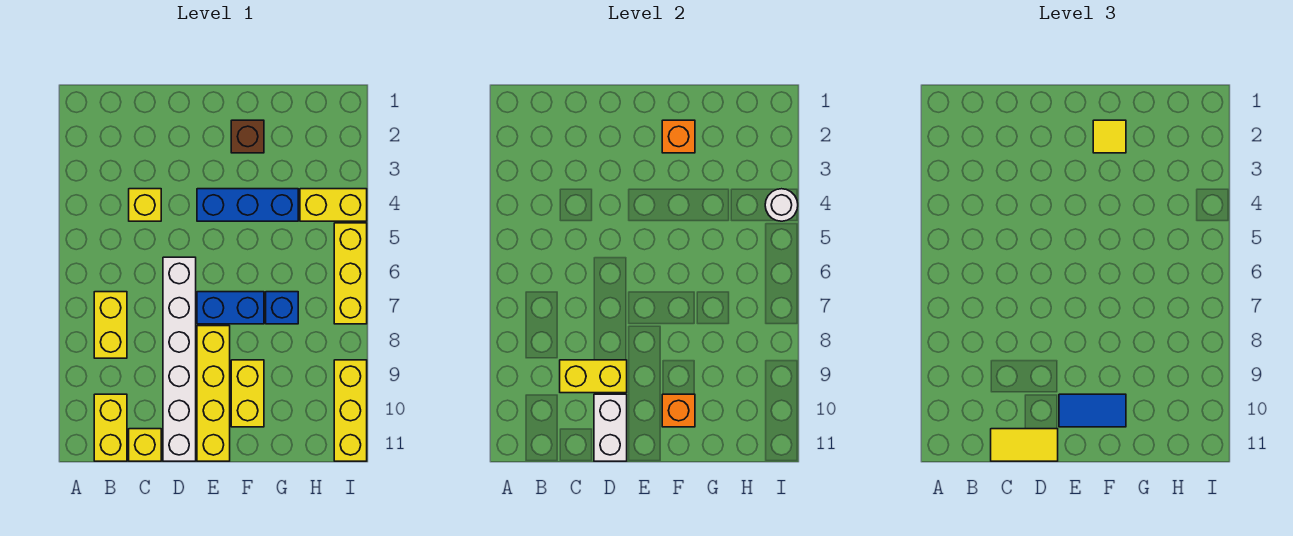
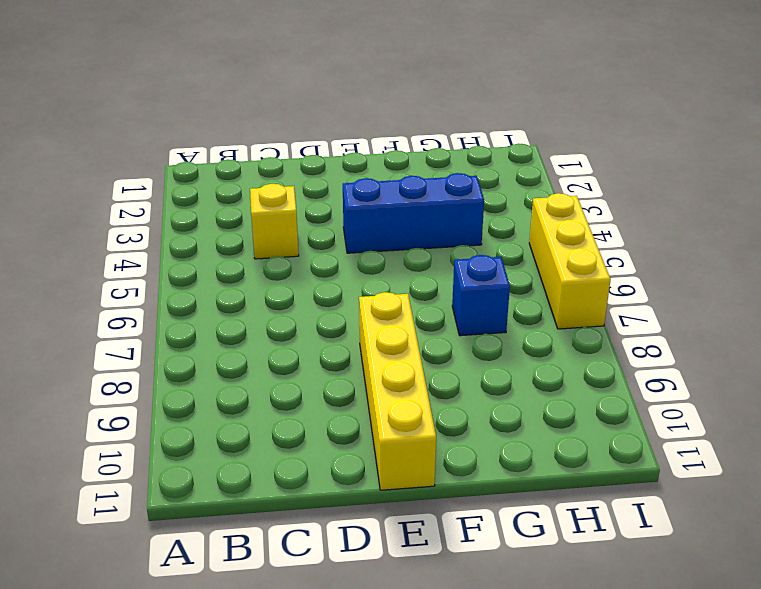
none -> yellow 1x2 brick [94,292,127,358]
none -> yellow 1x2 brick [94,394,127,461]
none -> yellow 1x1 brick [129,429,161,461]

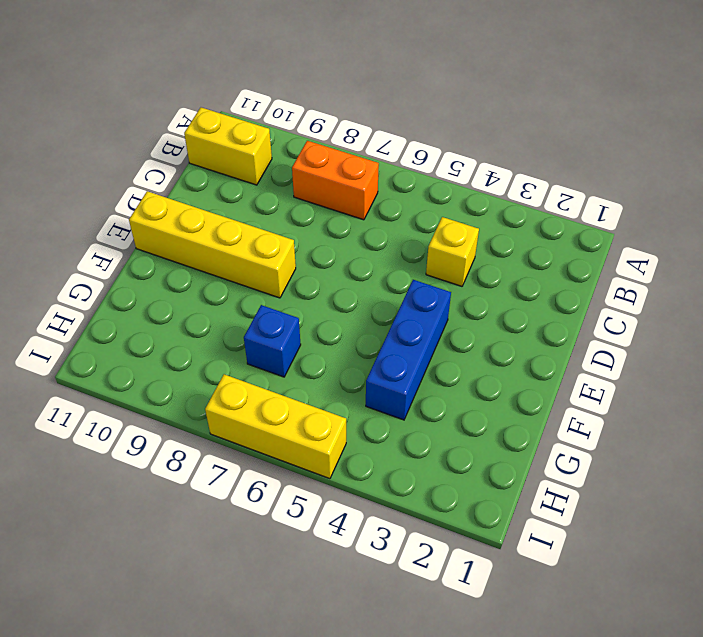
orange 1x2 brick [292,141,379,220] -> yellow 1x2 brick [94,292,127,358]
none -> yellow 1x1 brick [129,429,161,461]
none -> white 1x6 brick [163,257,196,461]
none -> blue 1x2 brick [197,292,264,324]

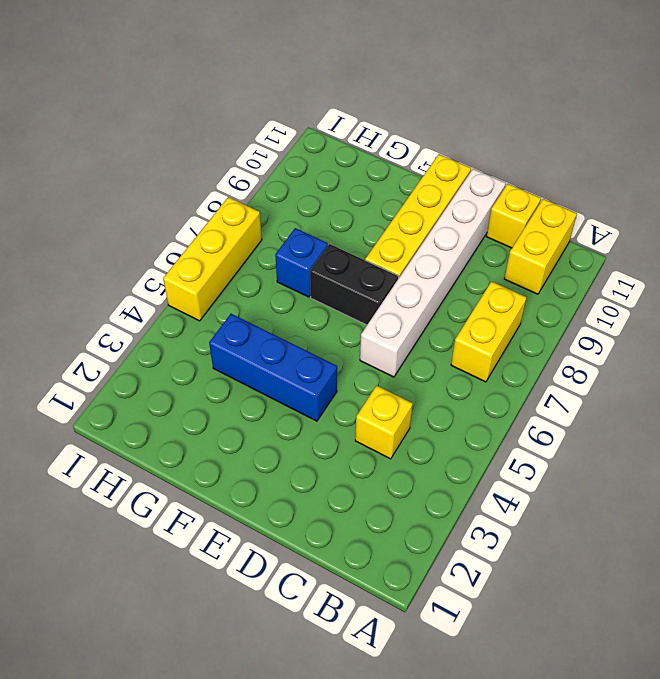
black 1x2 brick [310,244,398,325] -> blue 1x2 brick [197,292,264,324]
none -> brown 1x1 brick [231,120,264,153]
none -> yellow 1x2 brick [231,360,264,427]
none -> yellow 1x2 brick [300,189,367,221]

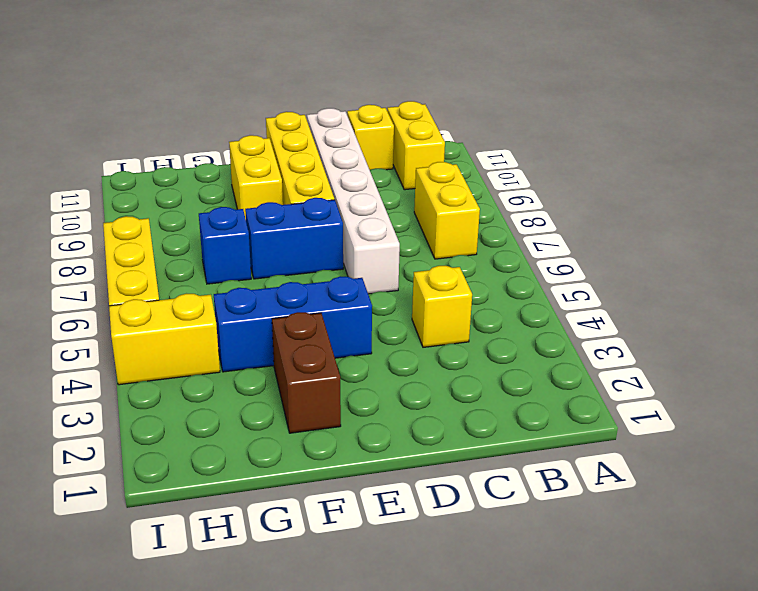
brown 1x2 brick [272,312,341,433] -> brown 1x1 brick [231,120,264,153]
none -> yellow 1x3 brick [334,360,367,461]
none -> yellow 1x2 brick [560,360,627,393]
none -> white 1x2 brick [594,394,627,461]

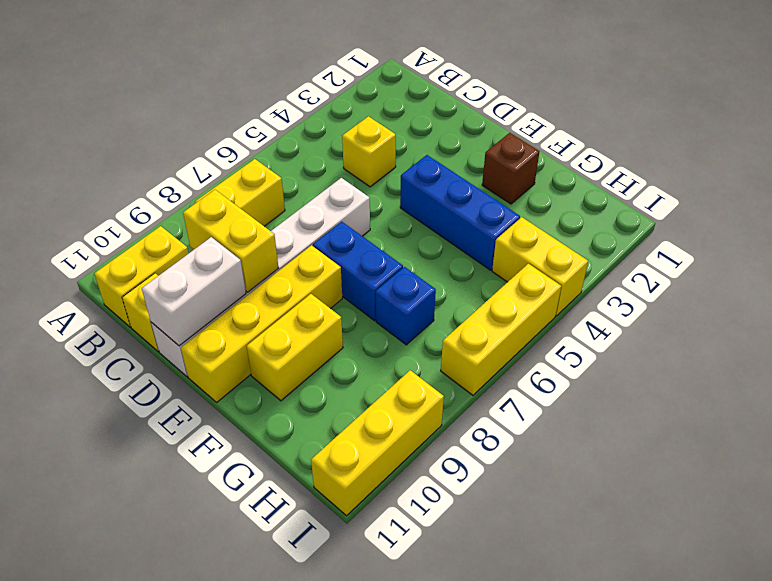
none -> orange 1x1 brick [662,120,695,153]
none -> orange 1x1 brick [662,394,695,427]
none -> white 1x1 round brick [765,189,798,221]

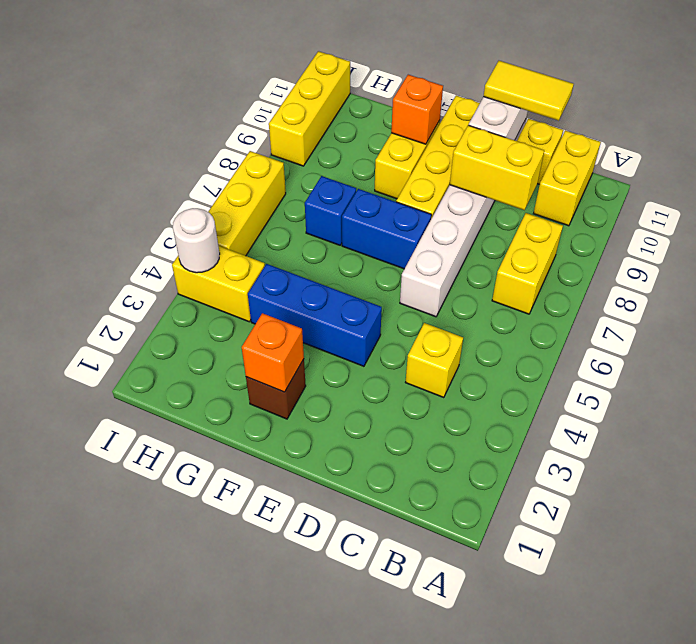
none -> blue 1x2 tile [1059,394,1126,427]
none -> yellow 1x1 tile [1093,120,1126,153]

